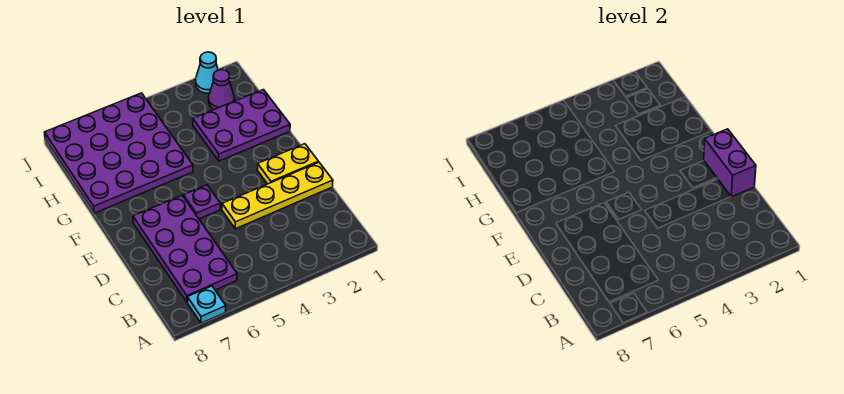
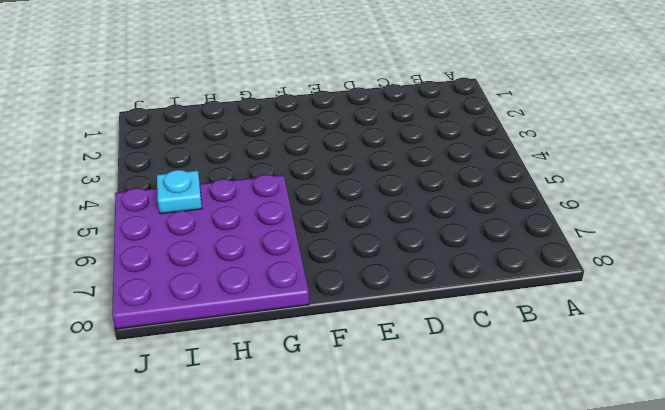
cyan 1x1 plate [157,170,202,214] -> cyan 1x1 plate moved to [187,286,226,323]
none -> purple 2x4 plate [133,196,237,302]
none -> yellow 1x4 plate [222,162,333,229]

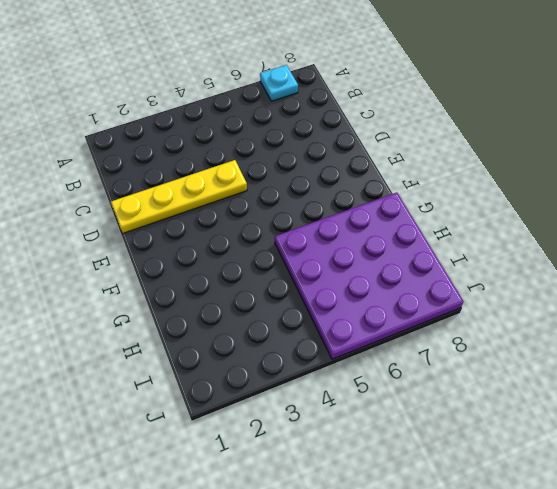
none -> purple 2x4 plate [133,196,237,302]
none -> yellow 1x2 plate [257,144,318,184]

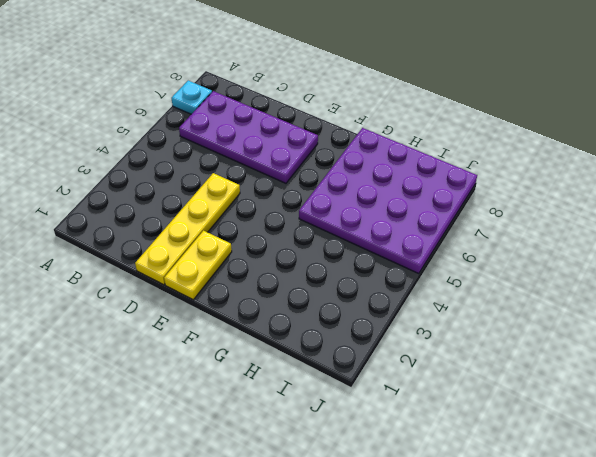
none -> purple 1x1 plate [183,185,220,219]
none -> purple 2x3 plate [193,90,290,161]

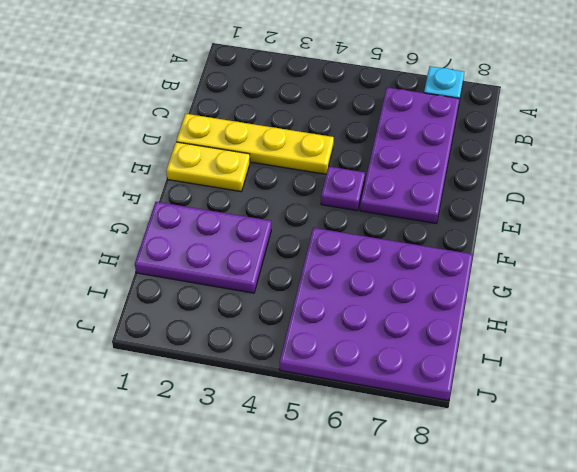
none -> purple 1x1 cone [209,70,234,109]
none -> cyan 1x1 cone [196,52,218,93]

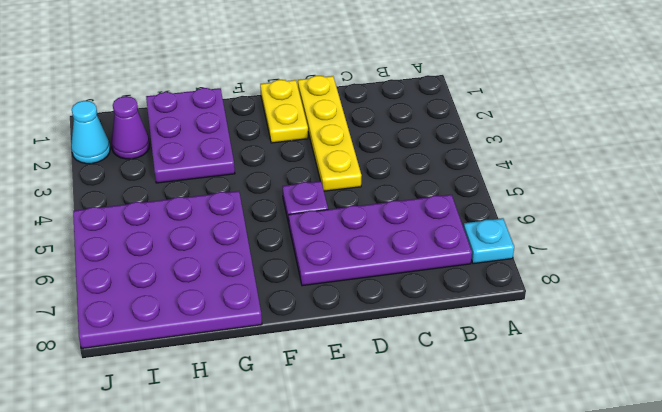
none -> purple 1x2 brick [704,129,756,197]

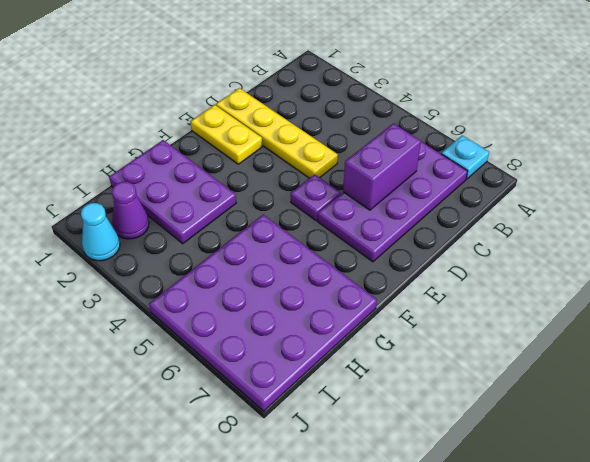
purple 1x2 brick [343,123,421,210] -> purple 1x2 brick moved to [704,129,756,197]

